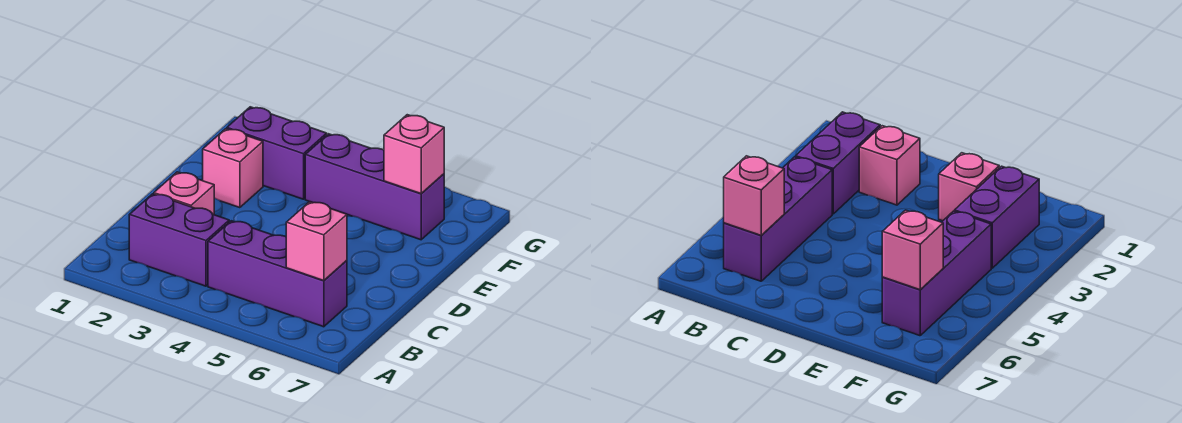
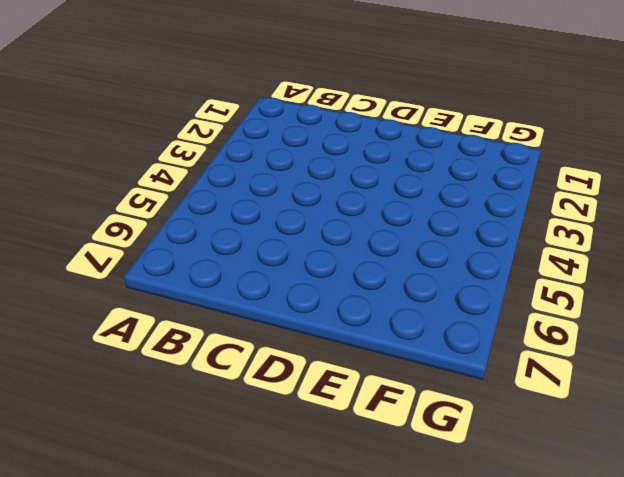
none -> purple 1x2 brick [129,194,229,286]
none -> purple 1x3 brick [208,221,347,327]

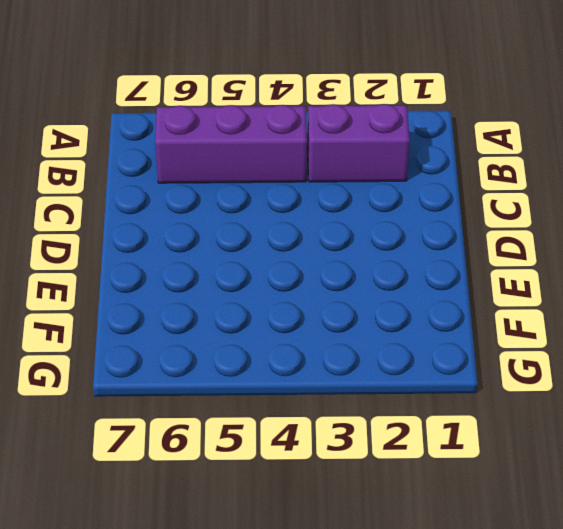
none -> pink 1x1 brick [154,172,214,215]
none -> pink 1x1 brick [203,129,263,208]

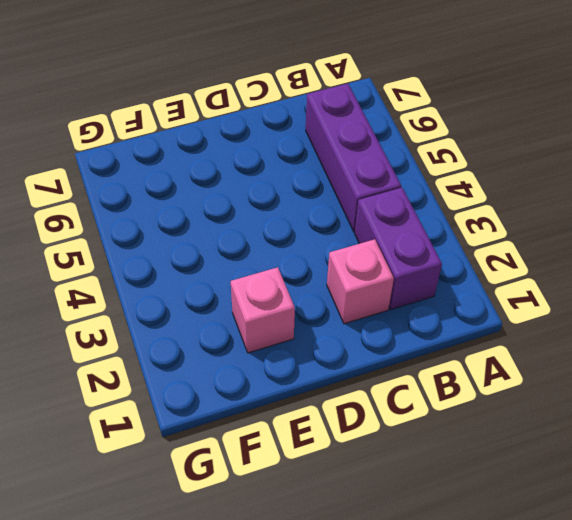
none -> purple 1x2 brick [227,107,327,199]
none -> purple 1x3 brick [305,134,444,240]

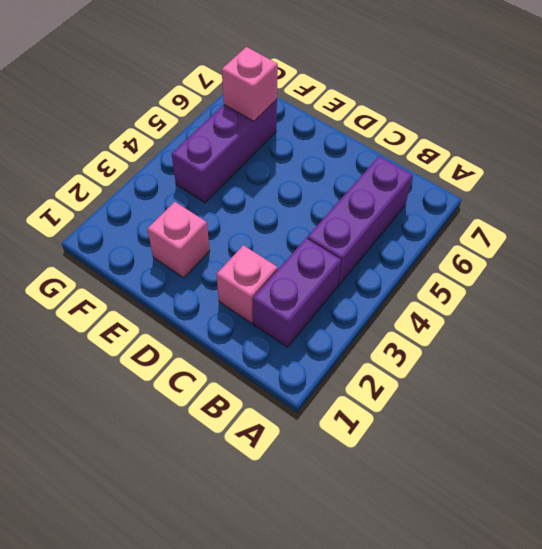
none -> purple 1x2 brick [227,107,327,199]
none -> pink 1x1 brick [286,202,347,281]

